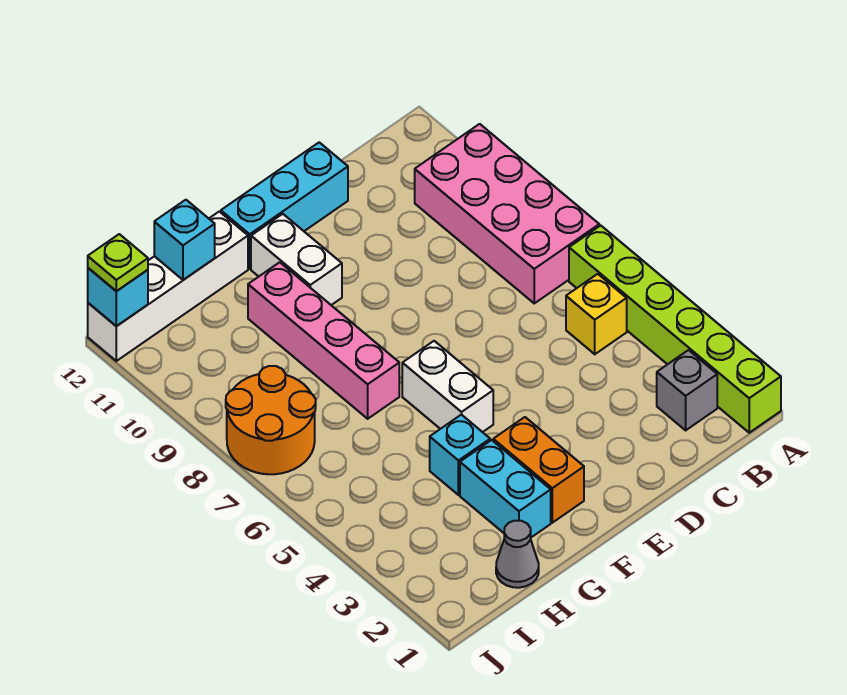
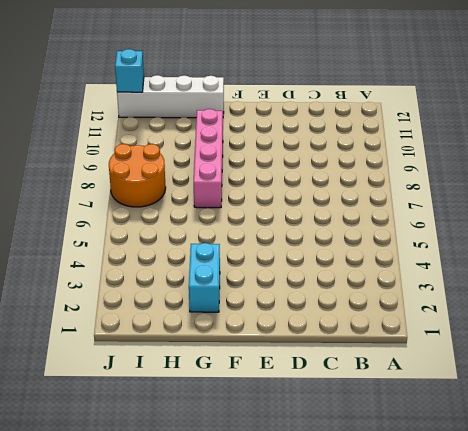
none -> lime 1x6 brick [569,225,781,433]
none -> pink 2x4 brick [415,124,599,303]
none -> grey 1x1 brick [657,350,717,430]

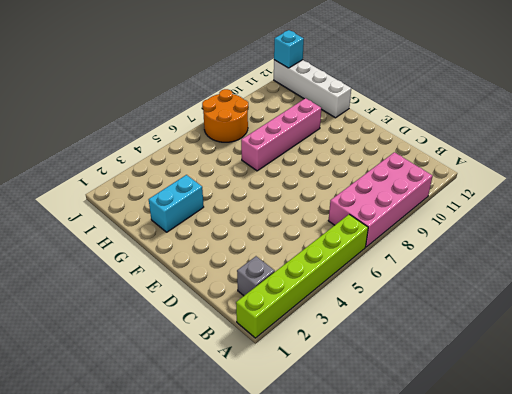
none -> yellow 1x1 brick [566,274,627,354]
none -> cyan 1x3 brick [221,142,348,269]
none -> orange 1x2 brick [493,417,584,523]

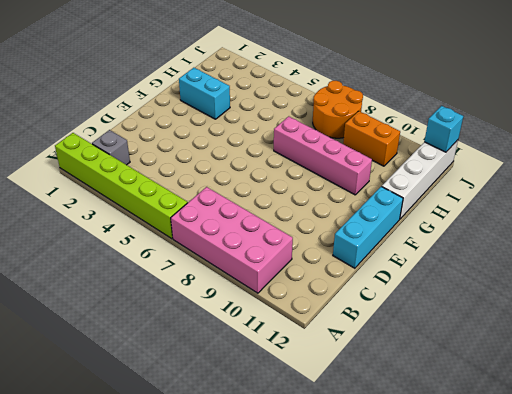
orange 1x2 brick [343,111,400,166] -> orange 1x2 brick moved to [493,417,584,523]
none -> yellow 1x1 brick [566,274,627,354]
none -> white 1x2 brick [402,341,493,432]
none -> white 1x2 brick [251,214,342,305]

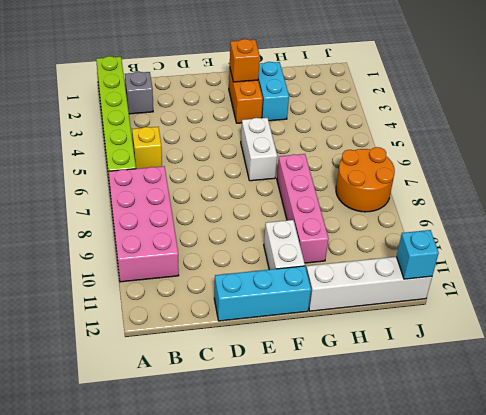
orange 1x1 brick [230,39,260,82] -> none
none -> cyan 1x1 brick [430,415,490,495]
none -> grey 1x1 cone [496,521,539,588]
none -> cyan 1x1 brick [154,200,215,280]

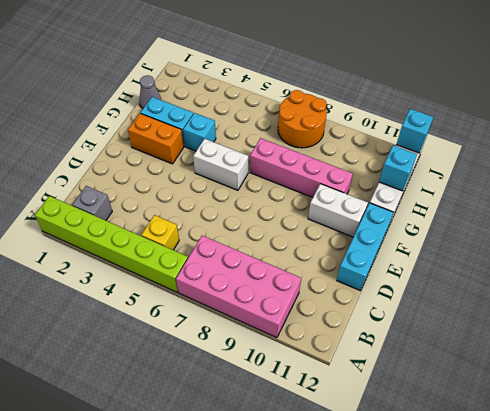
none -> lime 1x1 plate [88,234,148,291]

